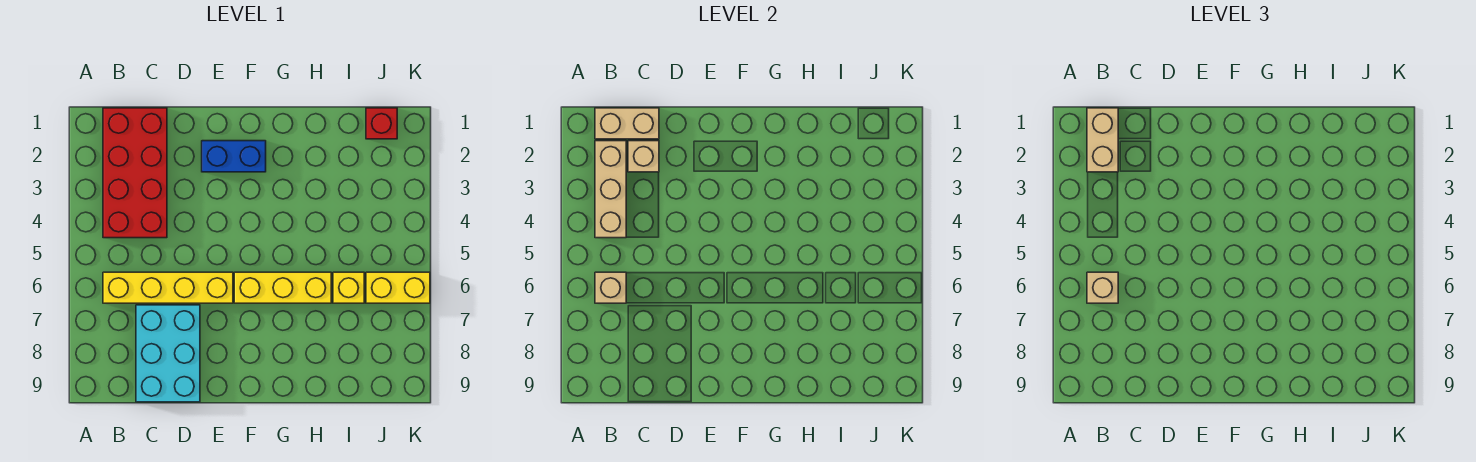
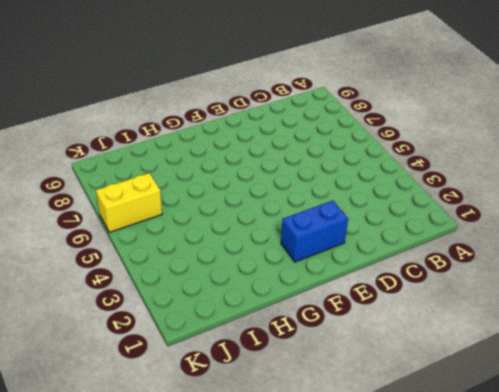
none -> red 2x4 brick [103,108,167,238]
none -> yellow 1x4 brick [103,272,233,303]
none -> cyan 2x3 brick [136,305,200,402]

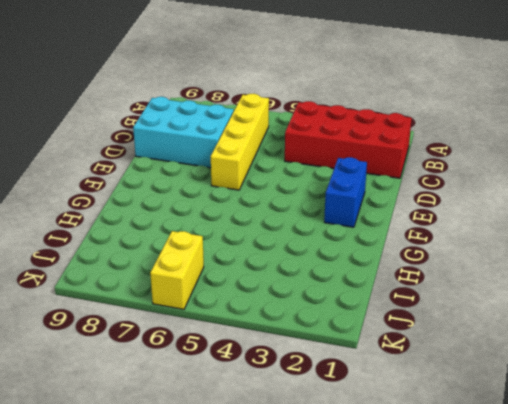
none -> yellow 1x3 brick [234,272,331,303]
none -> yellow 1x1 brick [333,272,364,303]
none -> red 1x1 brick [366,108,397,139]

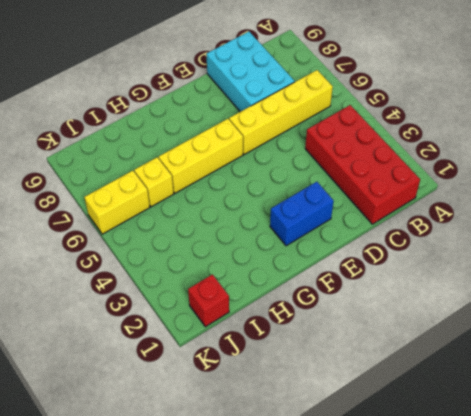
none -> tan 1x2 brick [595,108,659,139]
none -> tan 1x3 brick [595,141,626,238]
none -> tan 1x1 brick [595,272,626,303]

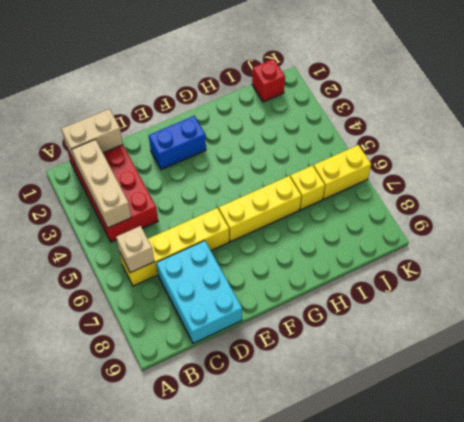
none -> tan 1x1 brick [628,141,659,172]
none -> tan 1x2 brick [1087,108,1118,172]
none -> tan 1x1 brick [1087,272,1118,303]

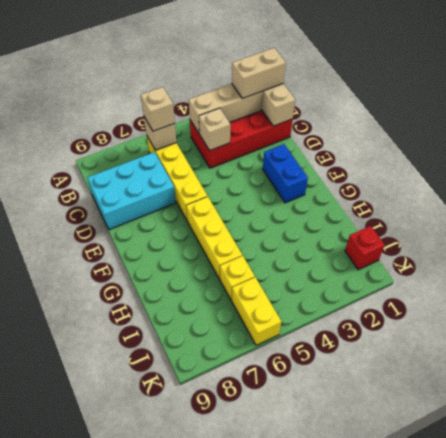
tan 1x1 brick [199,108,230,151] -> tan 1x1 brick moved to [628,141,659,172]

